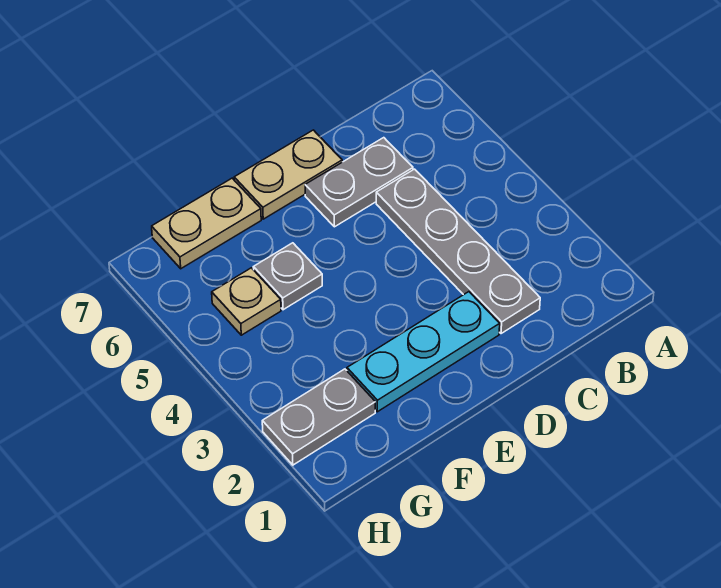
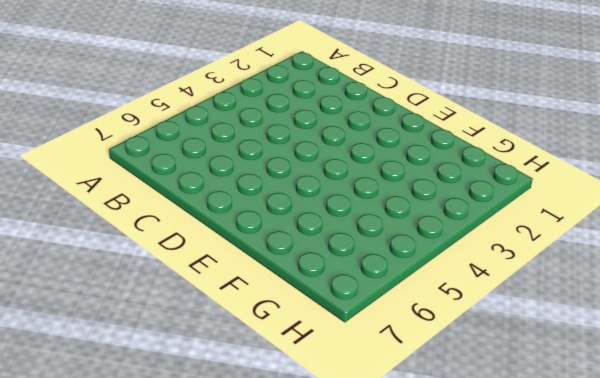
none -> grey 1x4 plate [376,169,540,334]
none -> grey 1x2 plate [305,138,413,227]

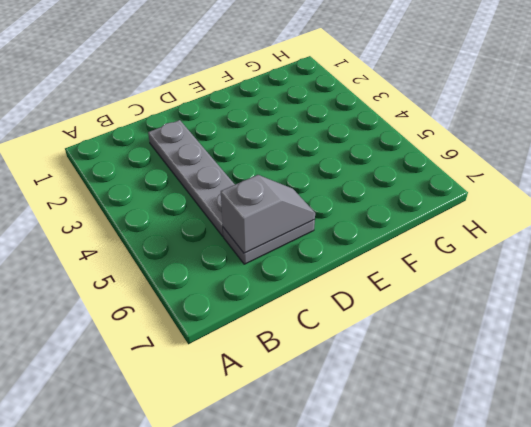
grey 1x2 slope [221,175,315,253] -> none
none -> cyan 1x3 plate [347,292,500,412]
none -> tan 1x2 plate [234,130,342,219]

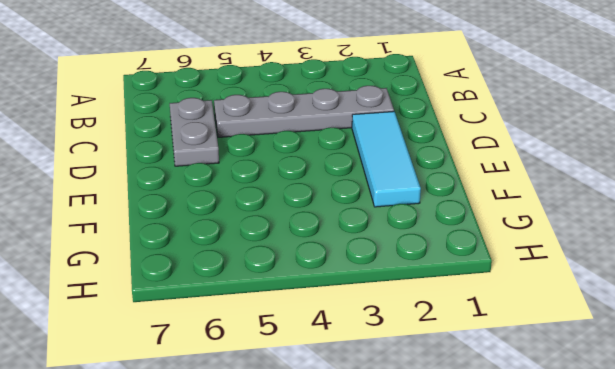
cyan 1x3 tile [352,111,421,207] -> cyan 1x3 plate [347,292,500,412]
none -> tan 1x2 plate [234,130,342,219]
none -> grey 1x1 plate [253,243,322,310]

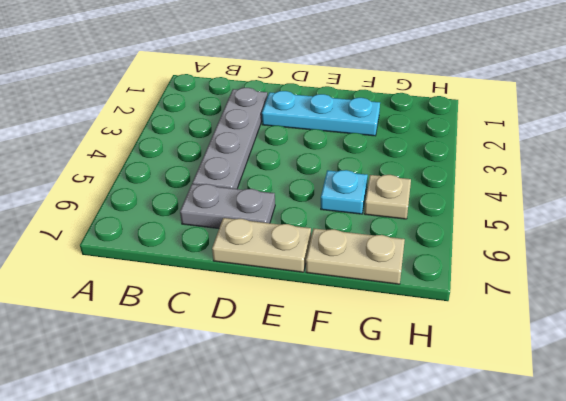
cyan 1x1 plate [321,170,368,214] -> grey 1x1 plate [253,243,322,310]
none -> grey 1x2 plate [262,369,375,465]

